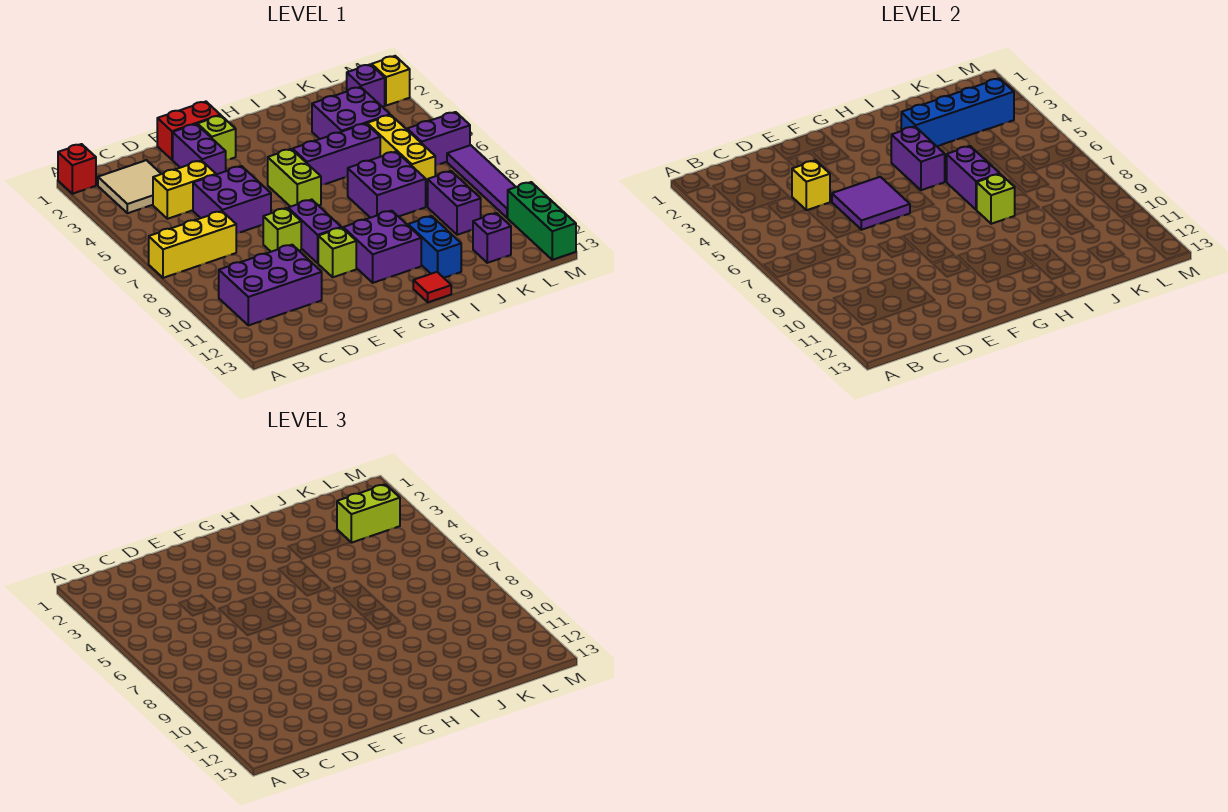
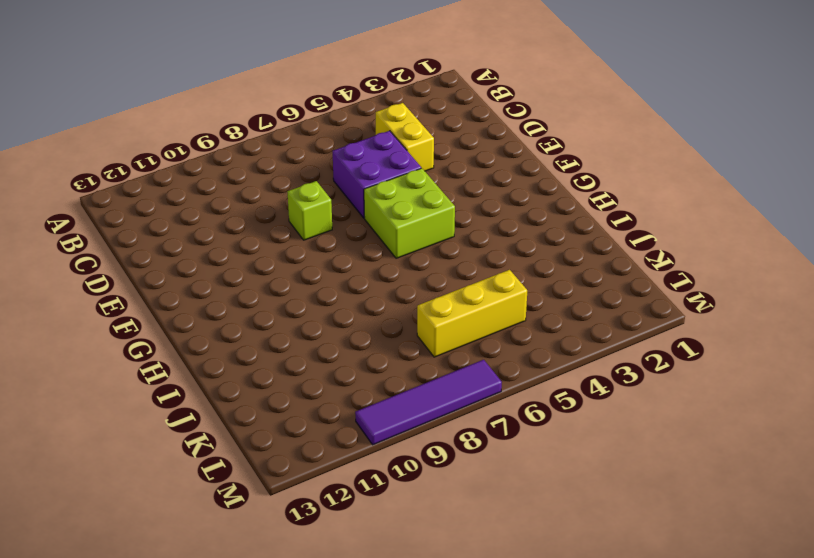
lime 2x2 brick [364,168,455,258] -> lime 1x2 brick [268,149,321,207]
none -> red 1x1 brick [58,144,96,194]
none -> yellow 1x3 brick [149,211,236,278]
none -> tan 2x2 tile [98,160,161,213]
none -> purple 2x3 brick [219,245,322,325]

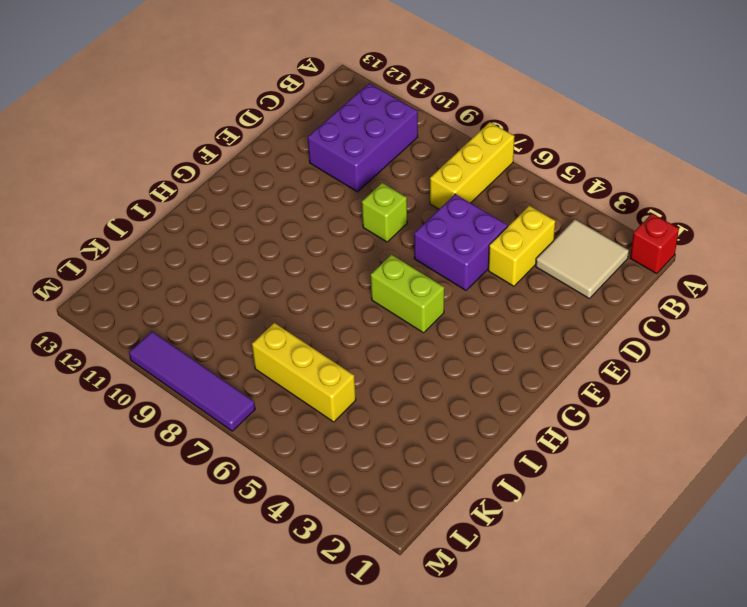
none -> red 1x2 brick [157,102,220,160]
none -> purple 1x2 brick [173,124,226,175]
none -> lime 1x1 brick [197,115,236,160]
none -> purple 1x2 brick [288,200,341,263]

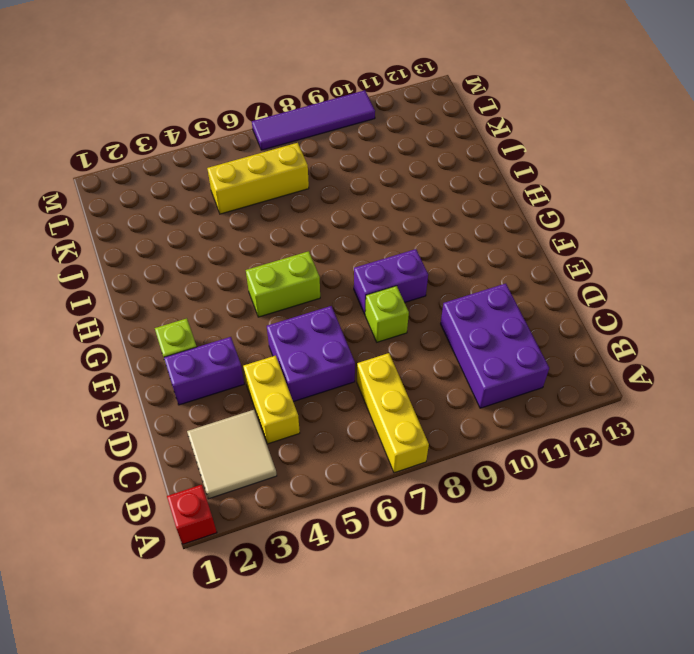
none -> red 1x2 brick [157,102,220,160]
none -> lime 1x1 brick [318,228,356,277]
none -> purple 2x2 brick [343,211,421,283]
none -> purple 1x3 brick [293,124,380,185]

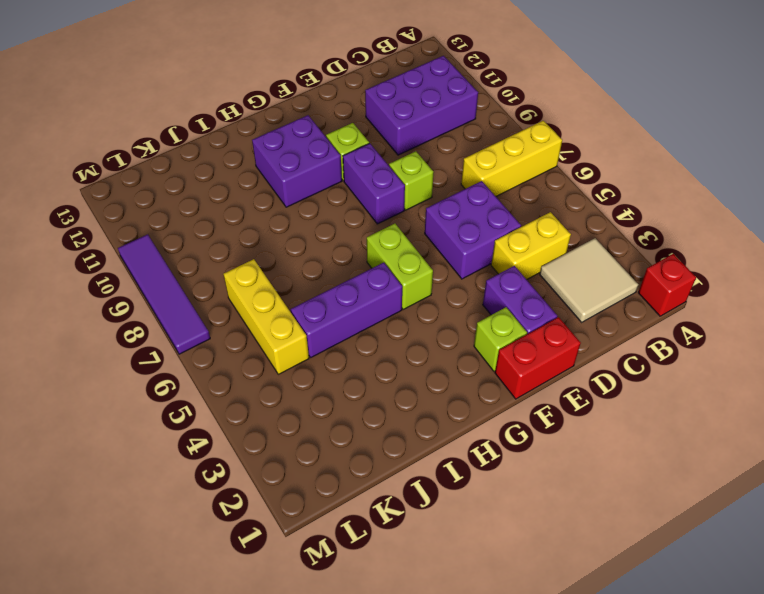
none -> red 1x1 tile [413,272,451,302]
none -> purple 2x2 brick [348,152,426,218]
none -> blue 1x2 brick [408,216,461,278]
none -> purple 2x2 brick [312,87,390,139]

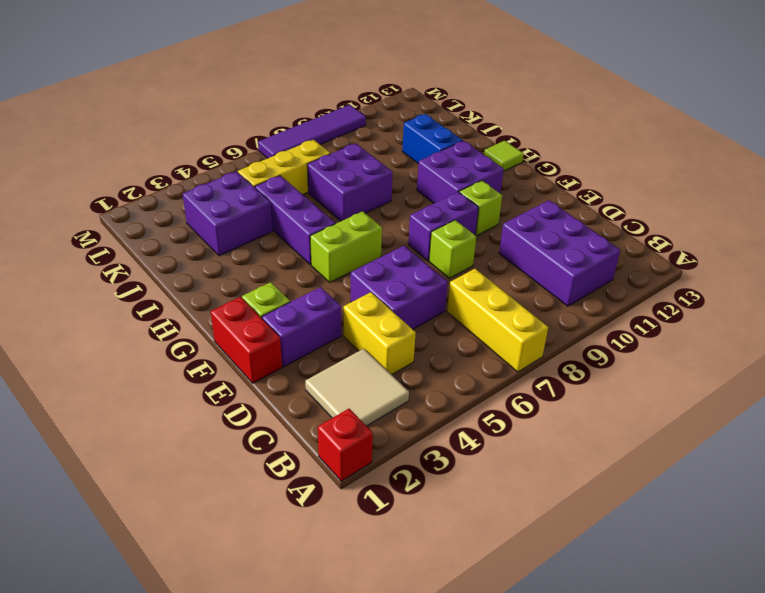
lime 1x1 tile [484,141,524,172] -> red 1x1 tile [413,272,451,302]
blue 1x2 brick [402,114,463,163] -> blue 1x2 brick turned to [408,216,461,278]
none -> purple 1x2 brick [428,171,481,235]
none -> purple 1x1 brick [473,213,511,263]
none -> purple 1x1 brick [347,64,385,107]
none -> purple 1x2 brick [407,112,470,165]

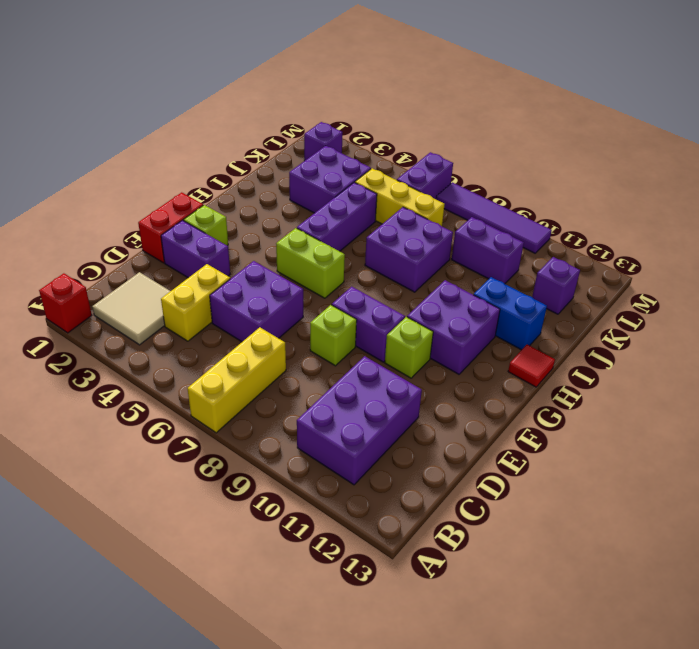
none -> yellow 1x1 brick [372,56,410,106]
none -> green 1x3 brick [508,182,576,260]
none -> yellow 1x1 brick [792,161,830,210]
none -> purple 2x2 tile [832,177,910,230]

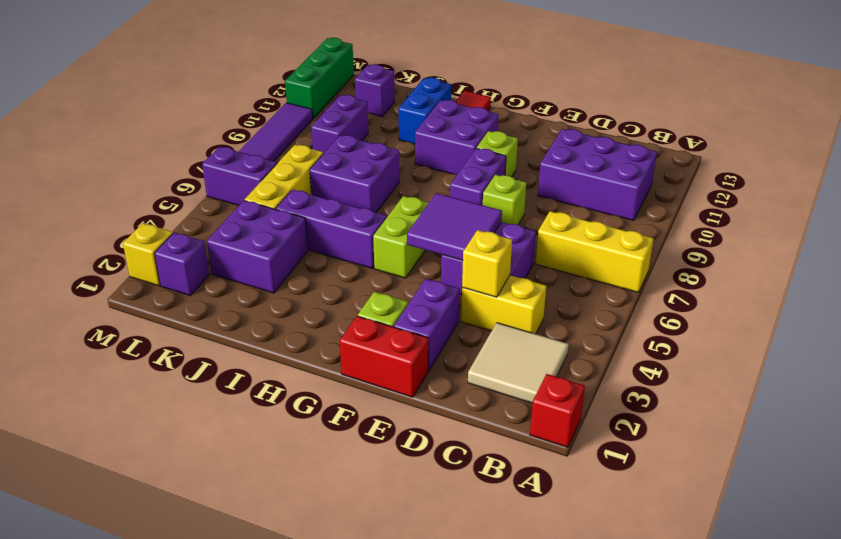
none -> purple 1x2 brick [891,127,945,190]
none -> blue 1x4 brick [901,78,1014,146]
none -> purple 1x2 brick [947,146,1000,210]
none -> lime 1x1 brick [977,174,1015,224]

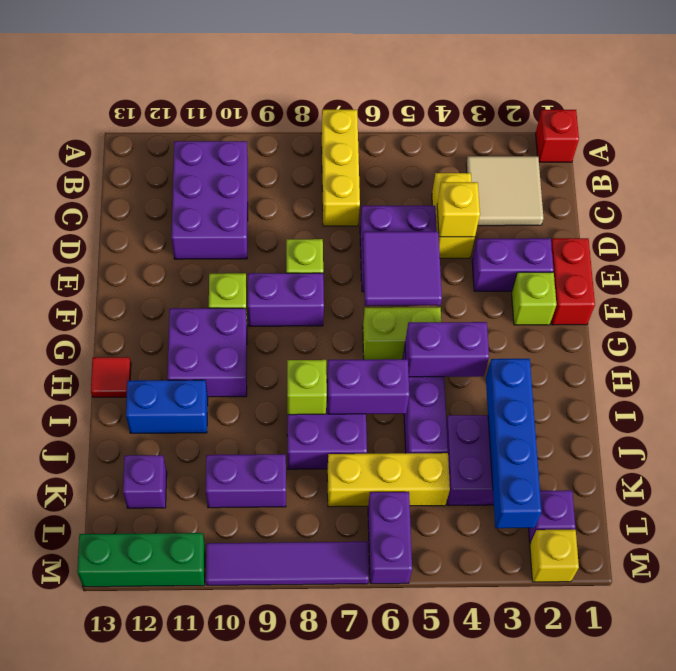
none -> lime 1x2 brick [337,484,400,543]

